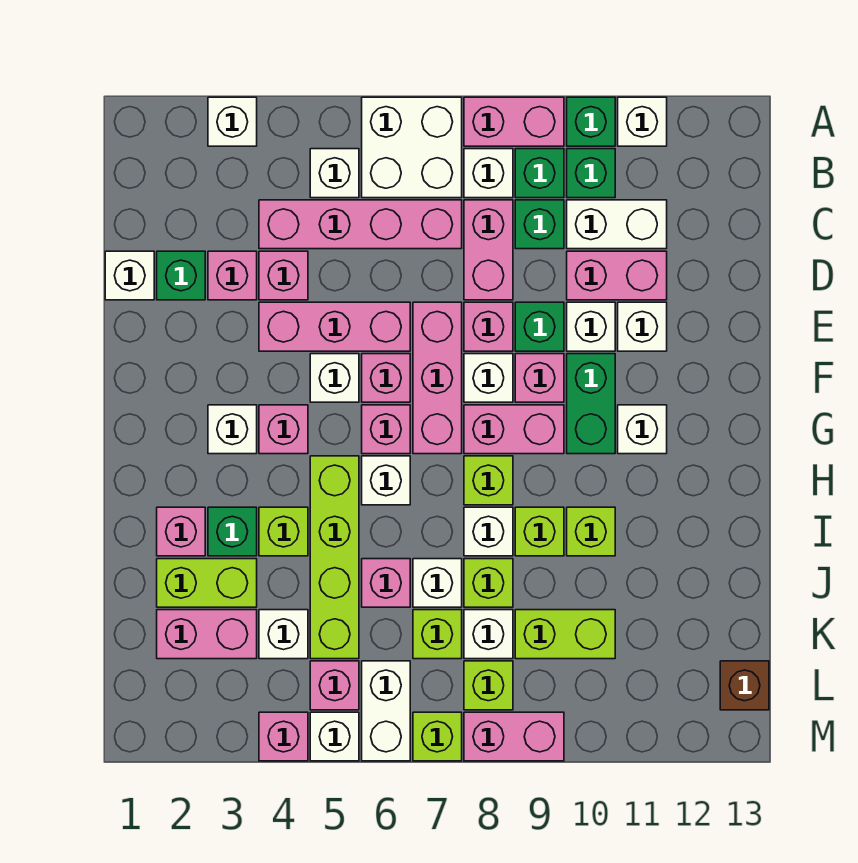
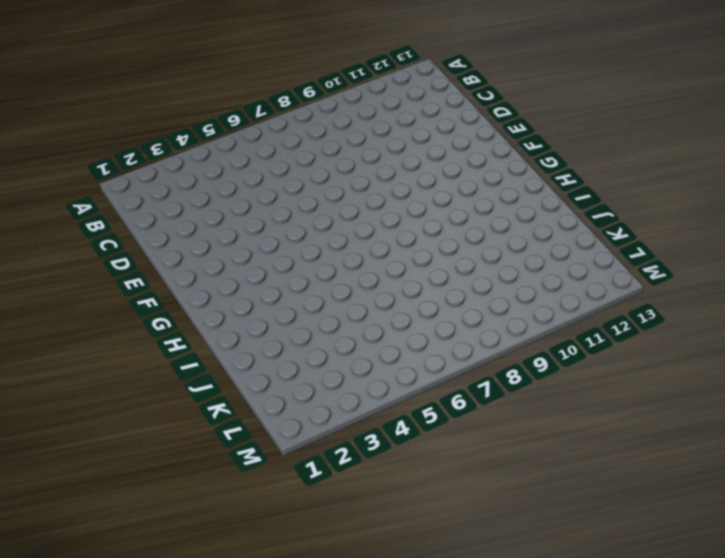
none -> white 1x1 brick [208,97,257,146]
none -> white 2x2 brick [362,97,462,198]
none -> pink 1x2 brick [464,97,564,146]
none -> green 1x1 brick [567,97,615,146]

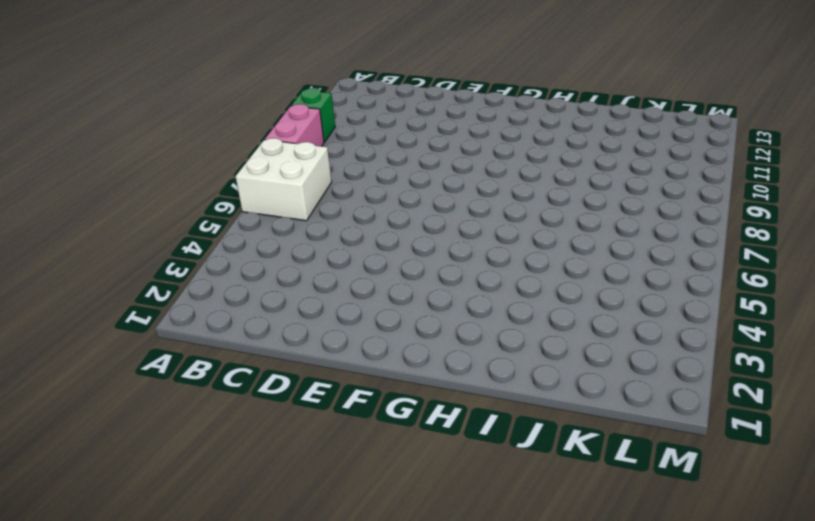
none -> white 1x1 brick [208,97,257,146]
none -> white 1x1 brick [618,97,667,146]
none -> white 1x1 brick [310,149,359,198]
none -> white 1x1 brick [464,149,513,198]

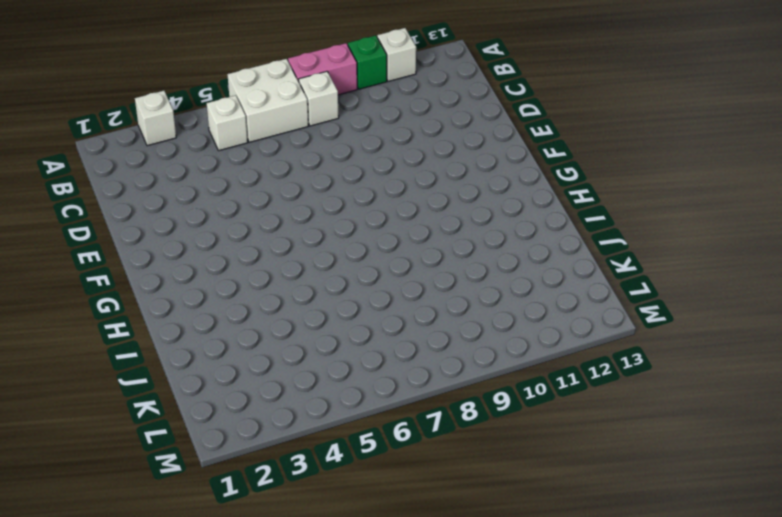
none -> green 1x1 brick [515,149,564,198]
none -> green 1x1 brick [567,149,615,198]
none -> pink 1x4 brick [259,200,462,249]
none -> pink 1x2 brick [464,200,513,300]

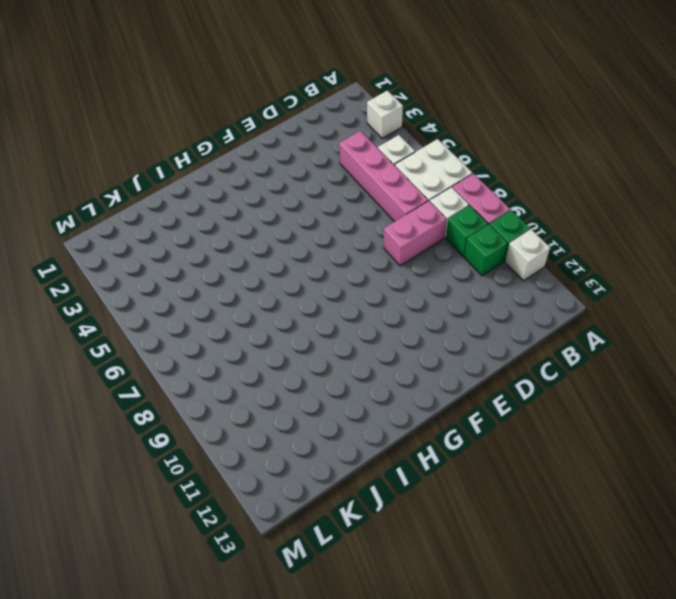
none -> green 1x1 brick [515,200,564,249]
none -> white 1x2 brick [567,200,667,249]
none -> white 1x1 brick [105,251,154,300]
none -> green 1x1 brick [157,251,205,300]

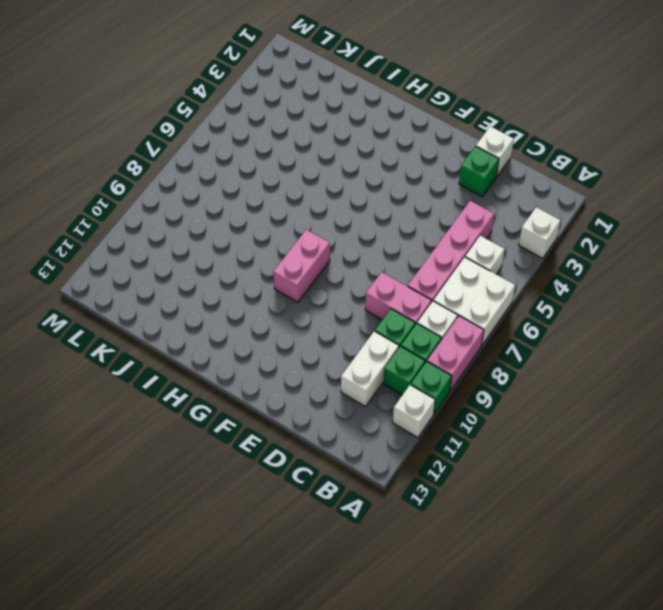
none -> pink 1x1 brick [208,251,257,300]
none -> pink 1x1 brick [259,251,308,300]
none -> pink 1x2 brick [567,251,667,300]
none -> pink 1x3 brick [259,302,410,351]

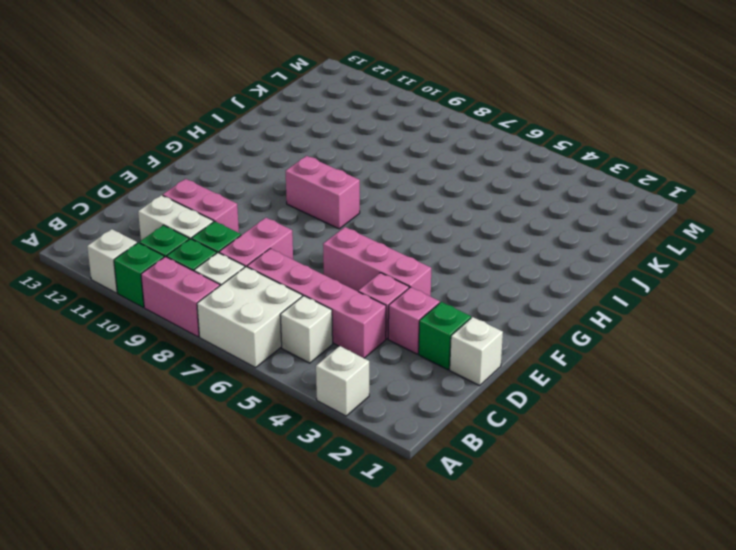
none -> pink 1x3 brick [413,302,462,454]
none -> pink 1x1 brick [464,302,513,351]
none -> green 1x1 brick [515,302,564,351]
none -> white 1x1 brick [567,302,615,351]

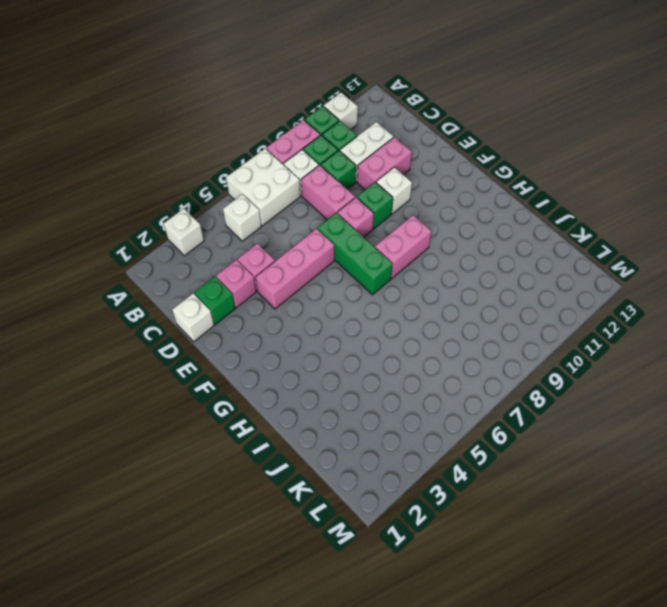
green 1x3 brick [318,213,393,295] -> pink 1x3 brick [413,302,462,454]
none -> pink 1x4 brick [259,200,462,249]
none -> white 1x1 brick [618,302,667,351]
none -> white 1x1 brick [310,354,359,402]
none -> pink 1x1 brick [362,354,410,402]

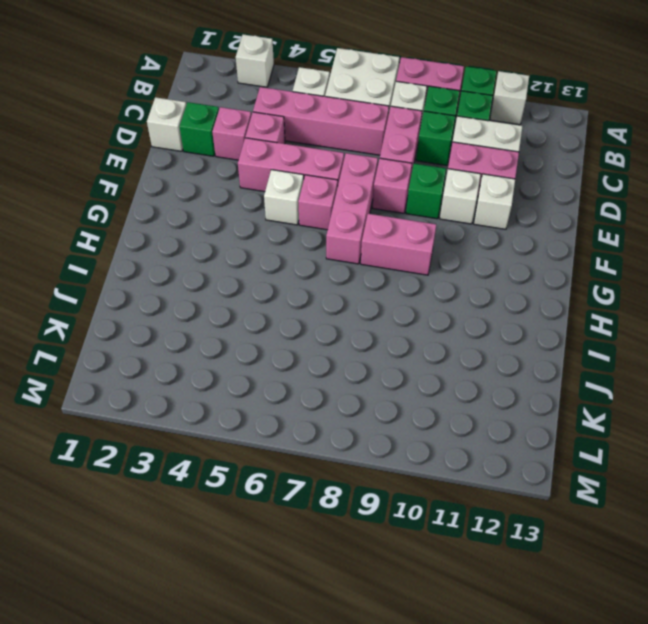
none -> white 1x1 brick [464,354,513,402]
none -> pink 1x1 brick [515,354,564,402]
none -> green 1x2 brick [567,354,615,454]
none -> white 1x1 brick [208,405,257,454]

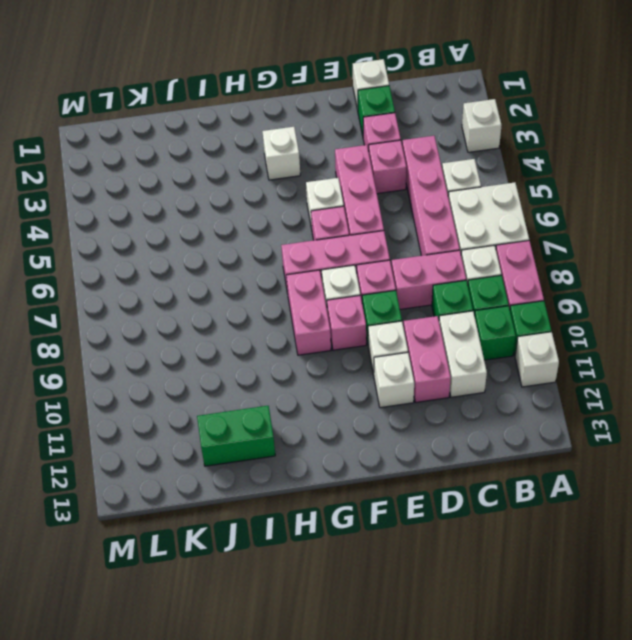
green 1x2 brick [197,406,275,466] -> green 1x2 brick moved to [567,354,615,454]
none -> pink 1x1 brick [259,405,308,454]
none -> pink 1x1 brick [362,405,410,454]
none -> white 1x1 brick [618,405,667,454]
none -> lime 1x4 brick [310,456,359,659]

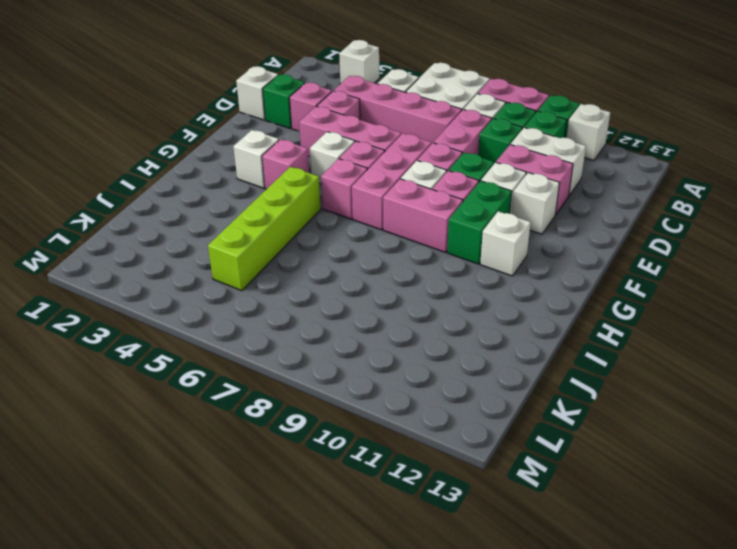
none -> white 1x1 brick [362,456,410,505]
none -> lime 1x1 brick [464,456,513,505]
none -> pink 1x1 brick [157,507,205,556]
none -> green 1x1 brick [208,507,257,556]

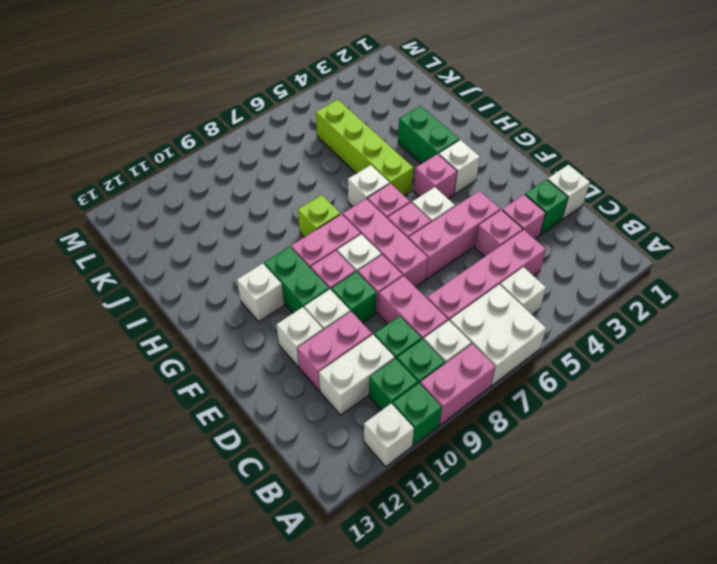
green 1x2 brick [398,106,459,164] -> green 1x1 brick [208,507,257,556]
none -> white 1x1 brick [208,97,257,146]
none -> pink 1x1 brick [157,507,205,556]
none -> lime 1x1 brick [259,507,308,556]
none -> white 1x1 brick [464,507,513,556]

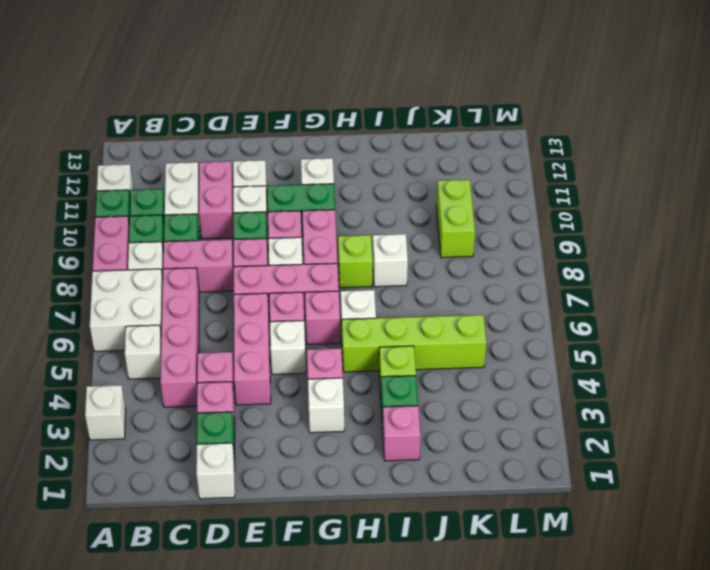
none -> lime 1x1 brick [515,507,564,556]
none -> lime 1x1 brick [567,507,615,556]
none -> lime 1x2 brick [157,559,257,607]
none -> pink 1x1 brick [362,559,410,607]

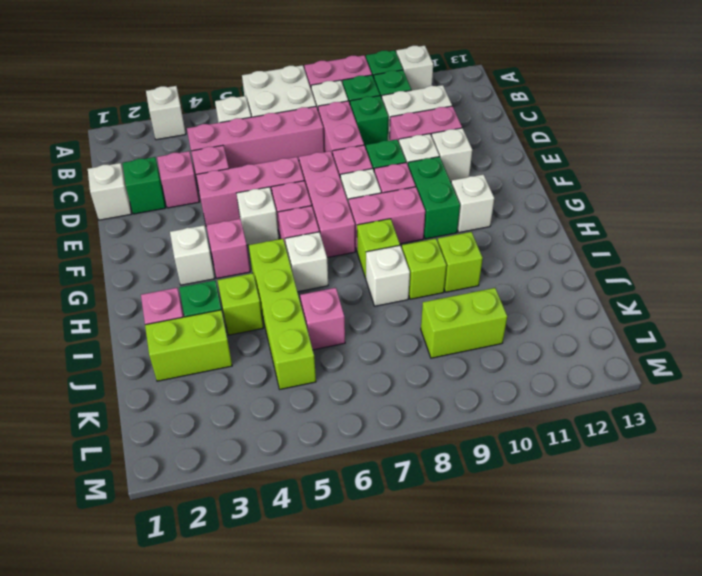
none -> white 1x1 brick [413,559,462,607]
none -> lime 1x1 brick [464,559,513,607]
none -> pink 1x2 brick [157,610,257,659]
none -> white 1x1 brick [259,610,308,659]

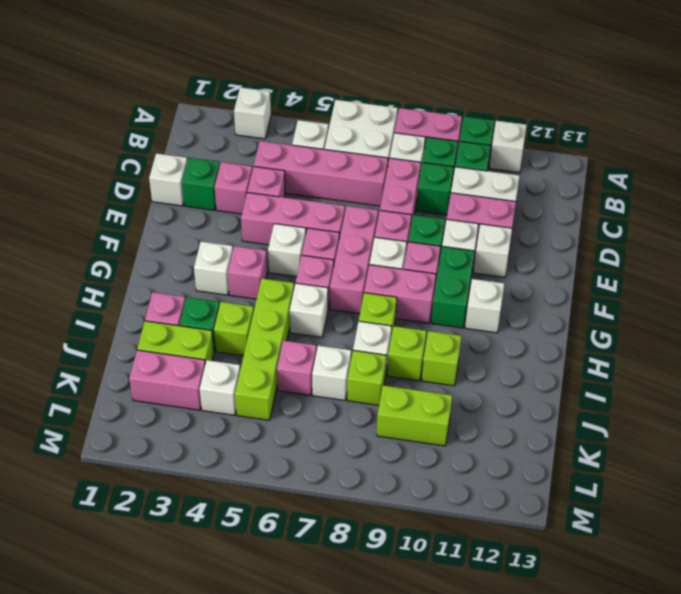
none -> lime 1x1 brick [413,610,462,659]
none -> white 1x1 brick [464,610,513,659]
none -> pink 1x1 brick [310,661,359,710]
none -> white 1x2 brick [362,661,410,761]

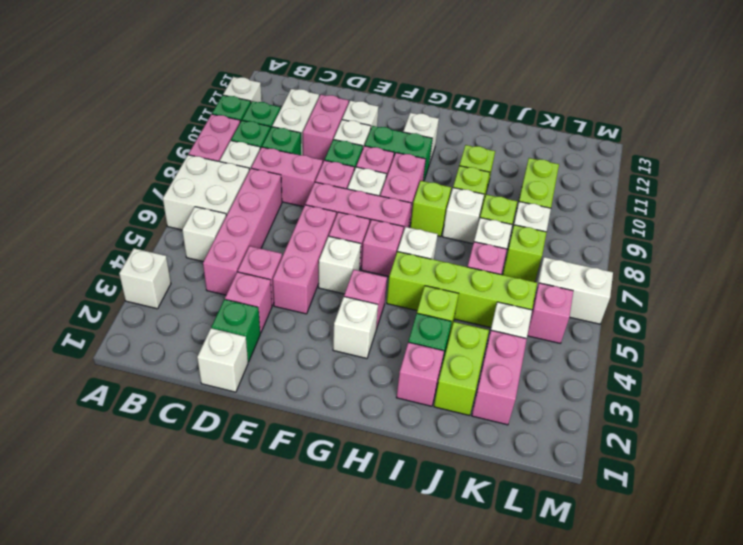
none -> lime 1x1 brick [464,661,513,710]
none -> brown 1x1 brick [720,661,769,710]
none -> pink 1x1 brick [259,712,308,761]
none -> white 1x1 brick [310,712,359,761]

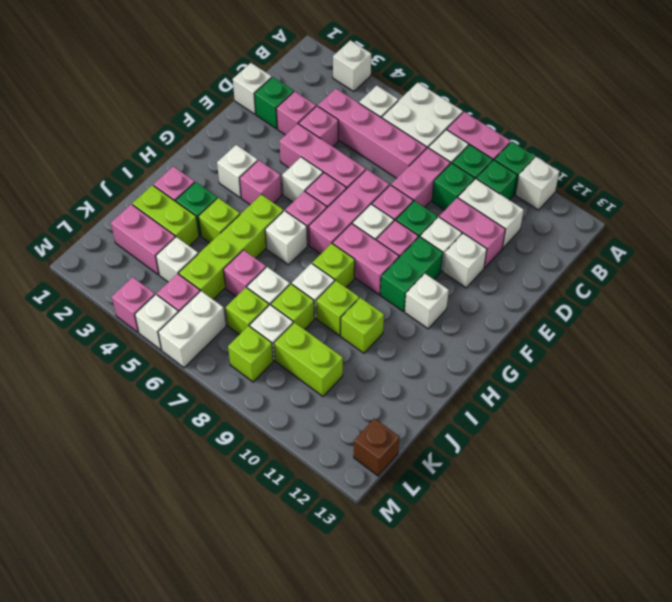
none -> lime 1x1 brick [413,712,462,761]
none -> pink 1x2 brick [464,712,564,761]

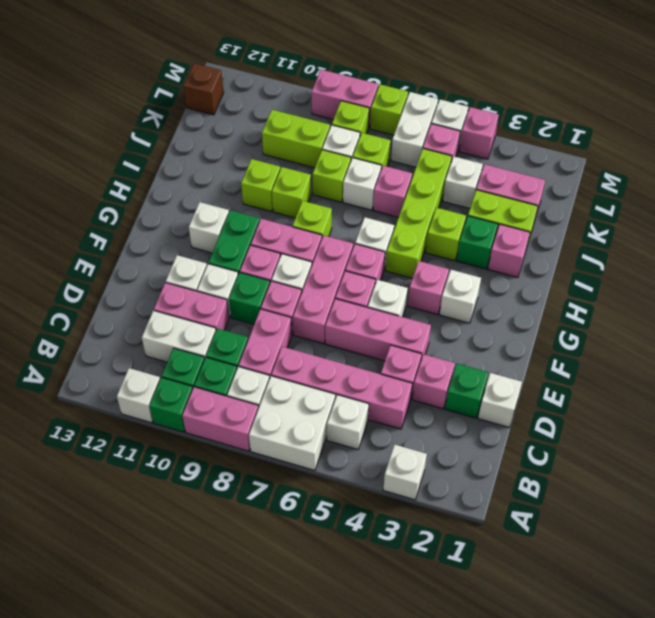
none -> white 1x1 brick [464,507,513,556]

